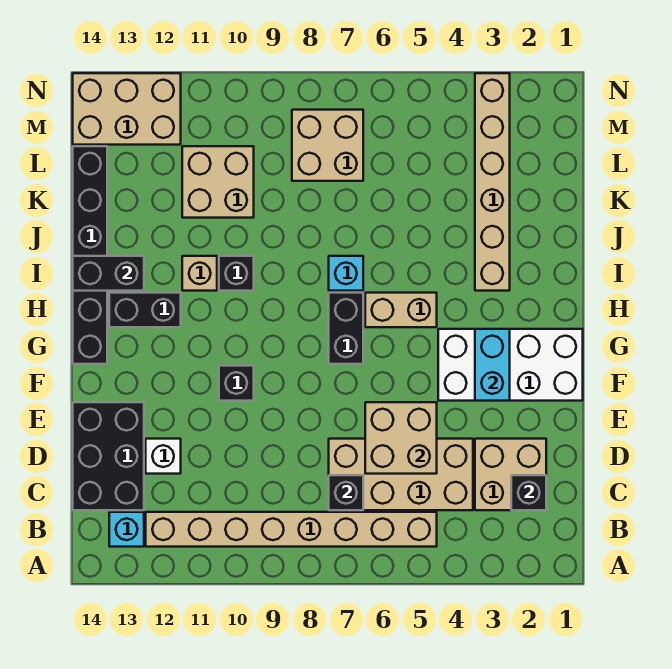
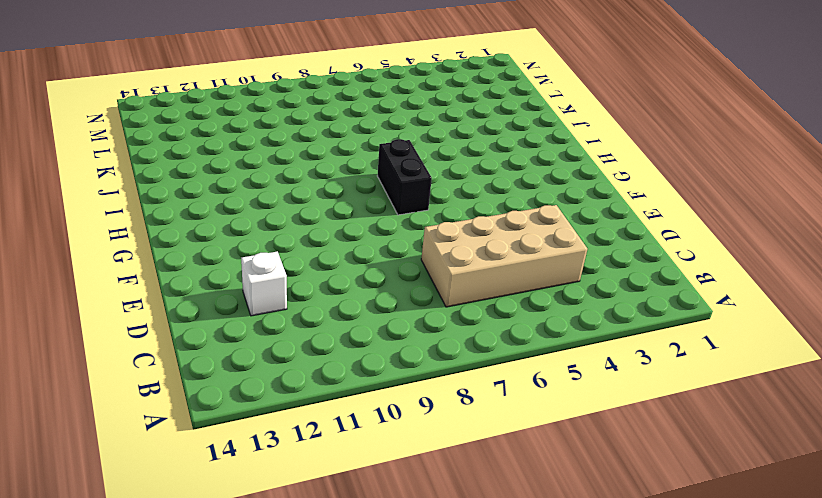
none -> tan 1x8 brick [146,512,437,547]
none -> cyan 1x1 brick [109,512,144,547]
none -> tan 2x2 brick [475,439,546,510]

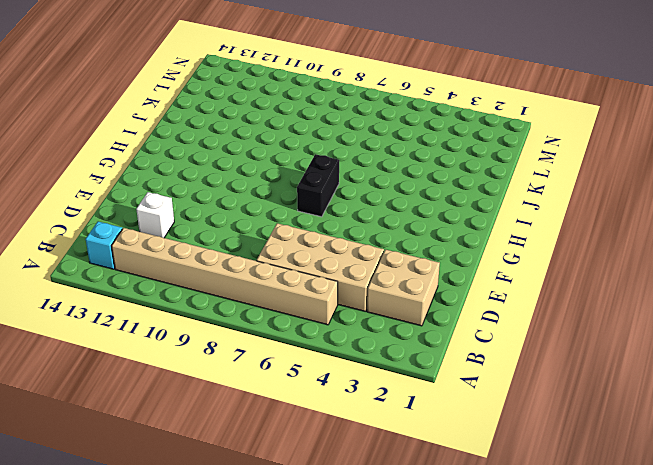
none -> black 2x3 brick [73,402,144,510]
none -> white 2x4 brick [438,329,583,401]
none -> black 1x1 brick [219,366,254,401]

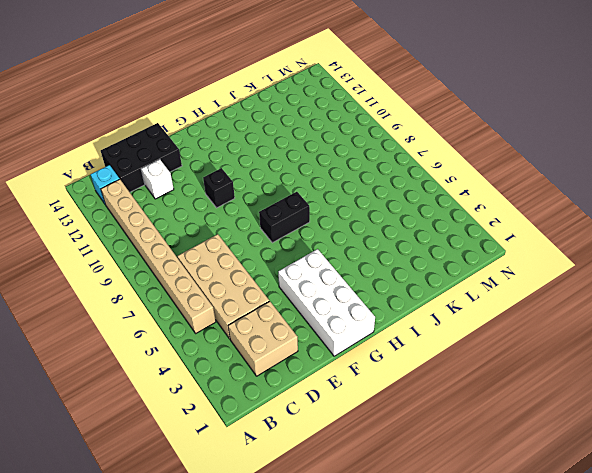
none -> black 1x6 brick [73,146,107,364]
none -> tan 1x2 brick [365,293,437,327]
none -> black 1x2 brick [109,293,181,327]

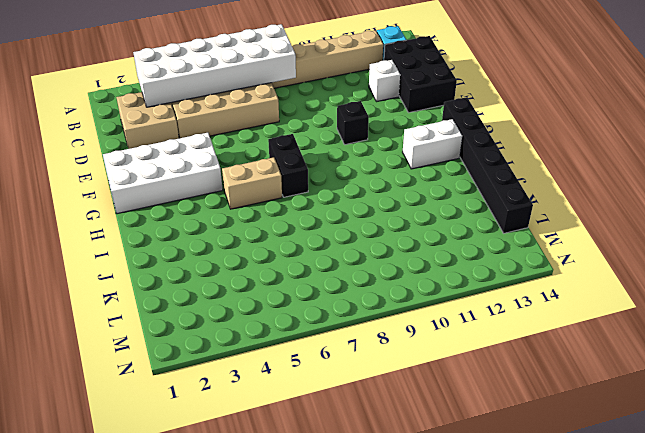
white 2x6 brick [133,24,296,107] -> black 1x1 brick [329,475,363,510]
white 1x2 brick [403,119,462,169] -> black 1x2 brick [109,293,181,327]
none -> tan 1x6 brick [475,73,510,291]
none -> cyan 1x1 brick [329,256,363,291]
none -> black 1x1 brick [219,256,254,291]

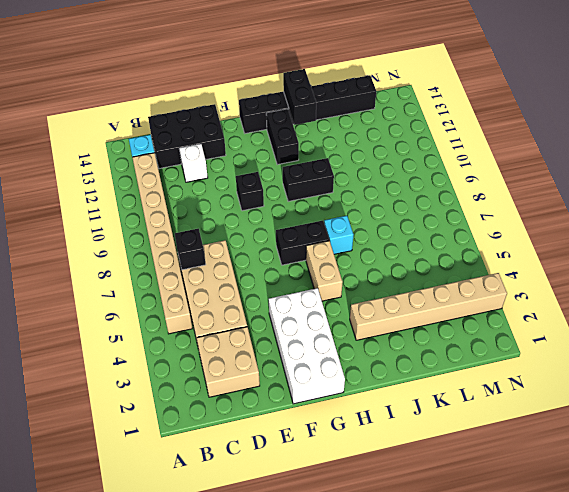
black 1x2 brick [283,158,334,201] -> black 1x1 brick [219,256,254,291]
none -> tan 1x1 brick [182,256,217,291]
none -> tan 2x2 brick [182,146,254,218]
none -> tan 2x2 brick [292,110,363,181]

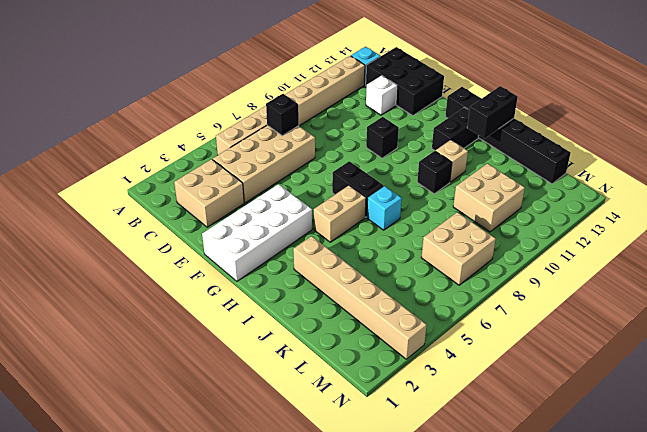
none -> tan 2x3 brick [73,73,181,145]
none -> black 1x1 brick [511,475,546,510]
none -> tan 2x2 brick [365,402,437,474]

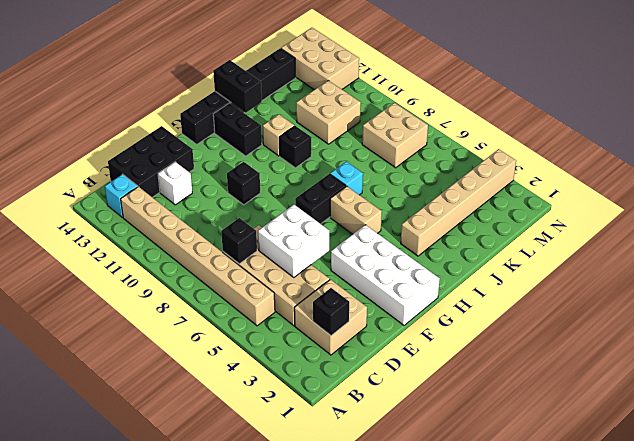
white 2x2 brick [258,205,329,277] -> tan 2x2 brick [365,402,437,474]
none -> cyan 1x2 brick [475,329,510,401]

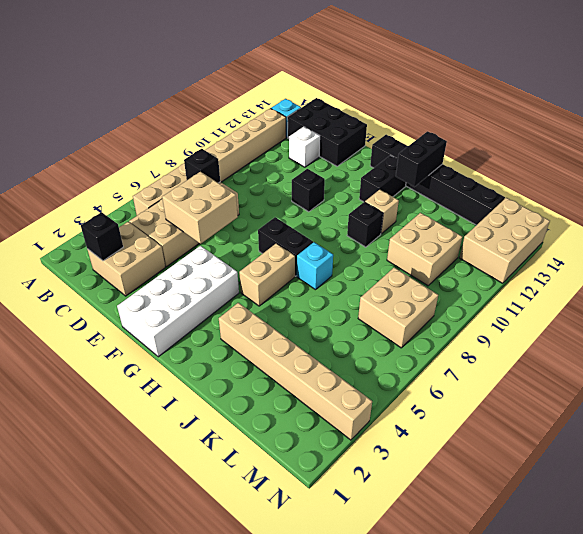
none -> cyan 1x2 brick [475,329,510,401]

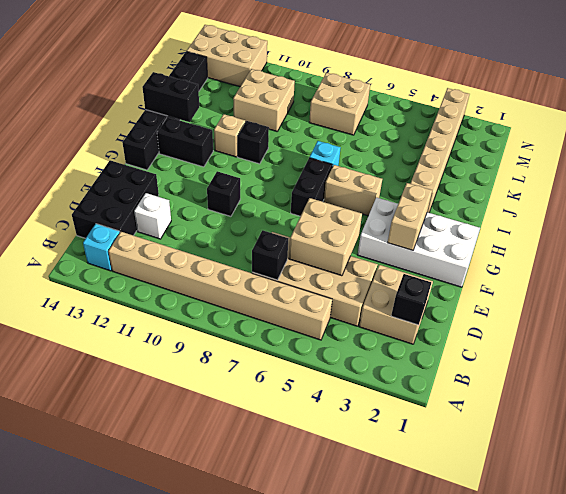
tan 1x2 brick [388,183,432,250] -> cyan 1x2 brick [475,329,510,401]

